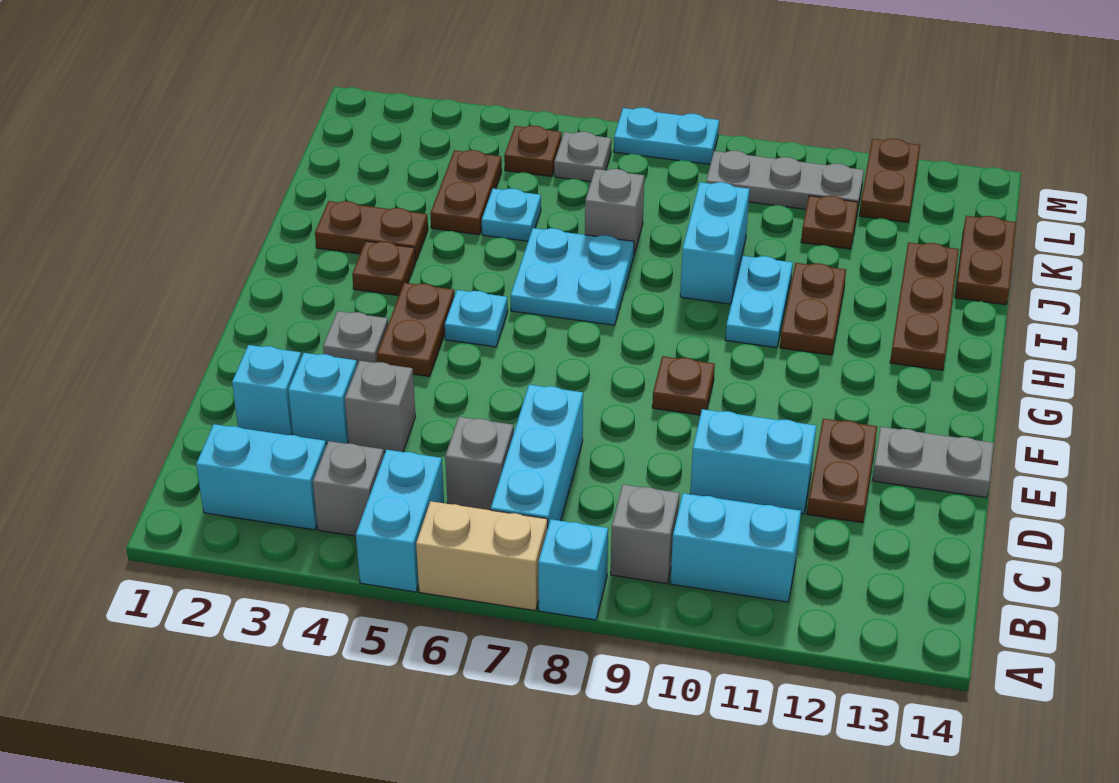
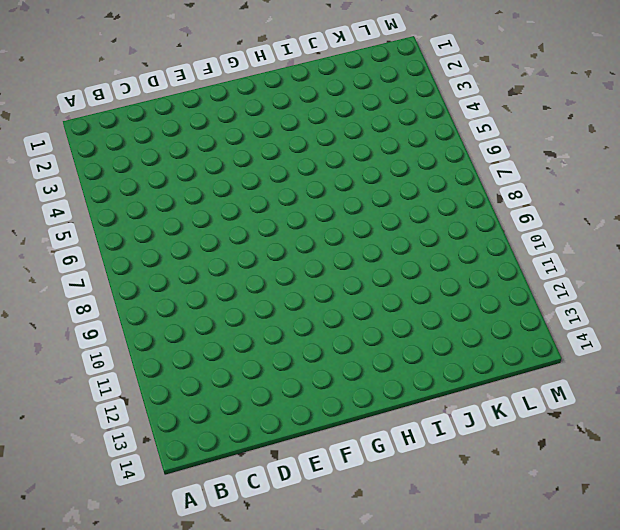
none -> cyan 1x2 brick [356,450,444,592]
none -> tan 1x2 brick [416,501,548,611]
none -> cyan 1x1 brick [538,519,608,620]
none -> cyan 1x2 brick [196,424,326,530]

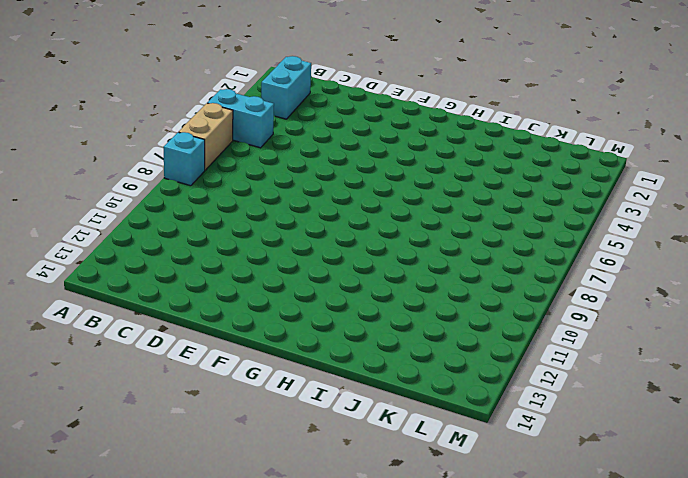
none -> grey 1x1 brick [313,441,384,536]
none -> cyan 1x3 brick [491,385,583,526]
none -> grey 1x1 brick [611,484,680,584]
none -> cyan 1x2 brick [670,493,801,602]

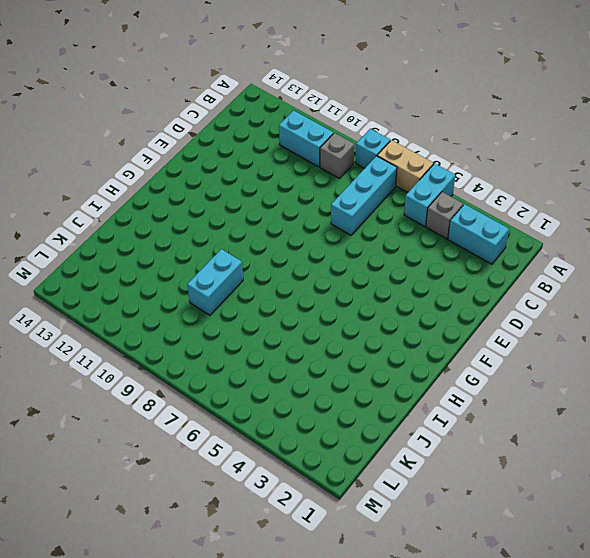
none -> grey 1x1 brick [445,417,514,510]
none -> cyan 1x1 brick [232,345,301,435]
none -> cyan 1x1 brick [288,353,357,444]
none -> grey 1x1 brick [345,361,416,452]

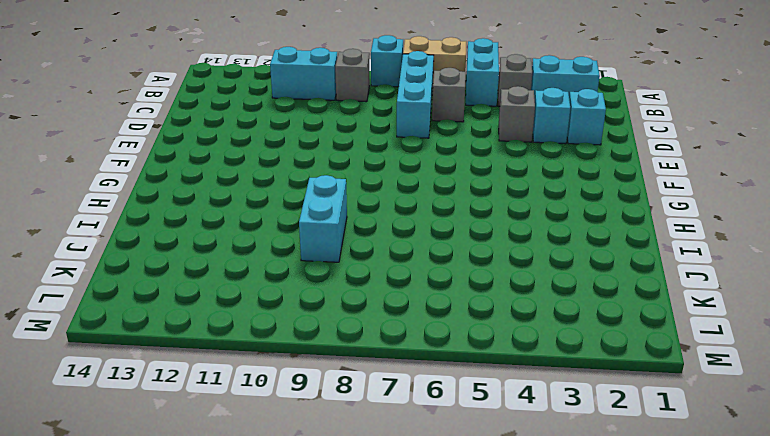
none -> cyan 1x2 brick [690,409,816,514]
none -> brown 1x2 plate [807,419,877,523]
none -> grey 1x2 plate [872,427,994,498]
none -> grey 1x1 plate [323,311,388,365]

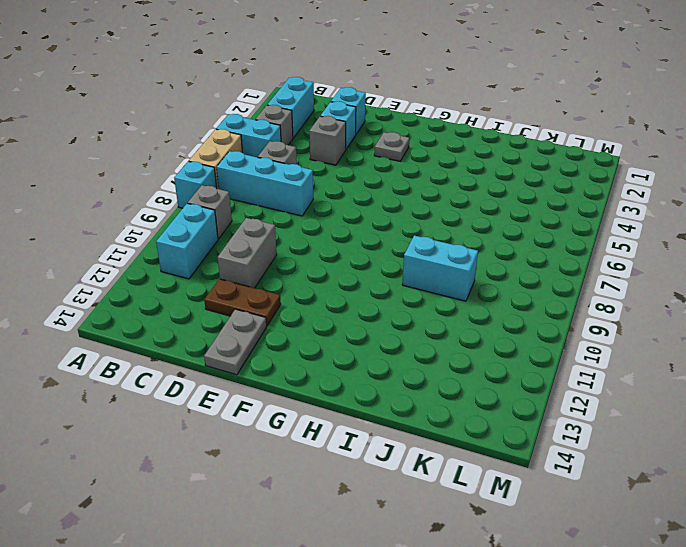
grey 1x2 brick [217,218,277,288] -> cyan 1x2 brick [690,409,816,514]
none -> brown 1x2 plate [377,283,454,377]
none -> brown 1x1 plate [652,356,715,415]
none -> cyan 1x1 plate [445,290,508,347]
none -> brown 1x1 plate [352,241,415,296]

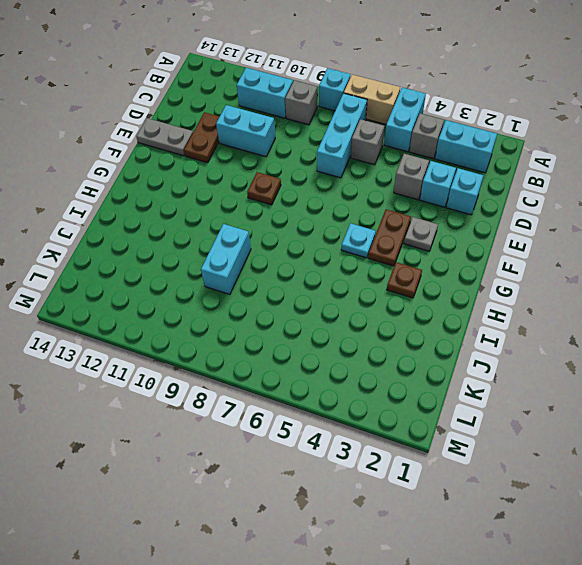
none -> cyan 2x2 plate [510,228,634,325]
none -> cyan 1x2 plate [725,256,793,348]
none -> brown 1x2 plate [780,263,846,355]
none -> brown 1x3 plate [890,242,959,370]

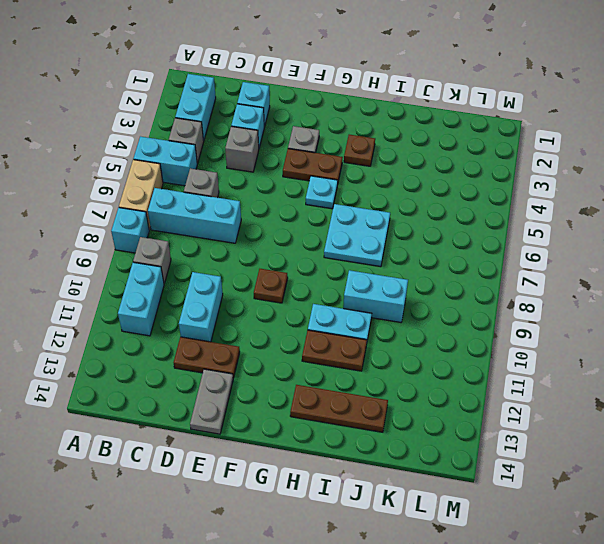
none -> brown 1x2 plate [315,201,428,262]
none -> brown 1x2 plate [430,150,502,235]
none -> cyan 1x1 plate [482,188,541,241]
none -> grey 1x1 brick [585,169,644,254]

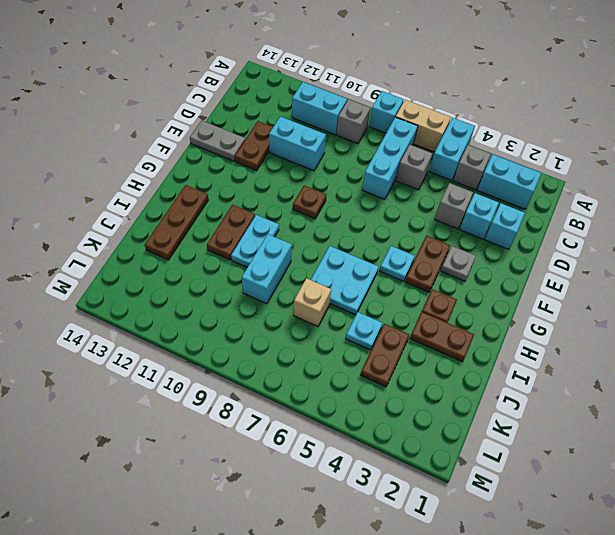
tan 1x1 brick [294,278,331,326] -> grey 1x1 brick [585,169,644,254]
none -> brown 1x2 plate [955,216,1016,305]
none -> brown 1x1 plate [801,196,858,249]
none -> brown 1x1 plate [504,126,562,177]
none -> grey 1x1 plate [554,132,611,182]

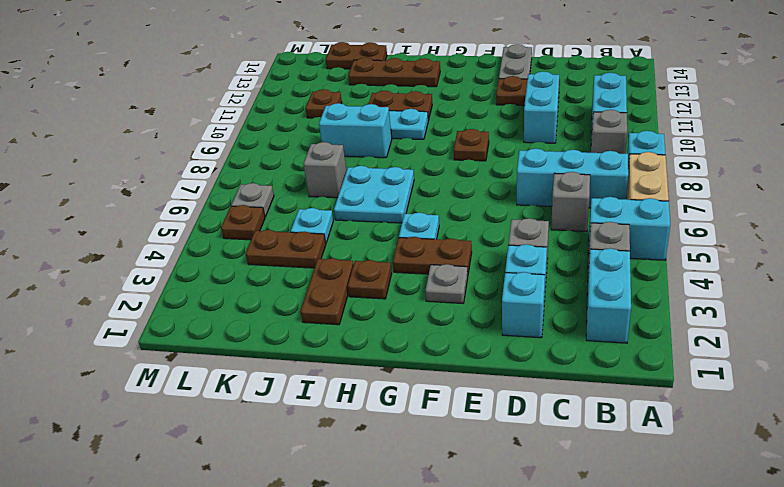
none -> grey 1x3 plate [706,151,864,212]
none -> brown 1x2 plate [859,139,920,222]
none -> cyan 1x2 plate [614,108,719,164]

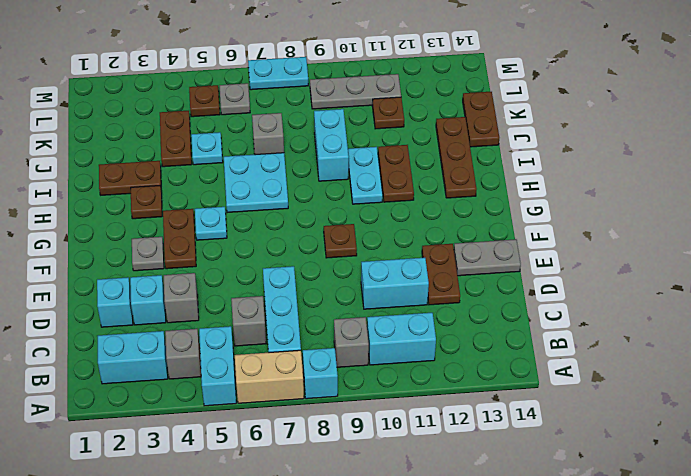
none -> brown 1x2 plate [859,139,920,222]

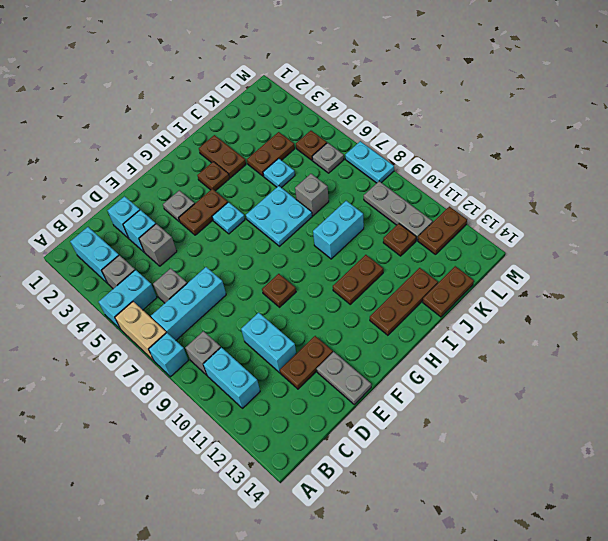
none -> cyan 1x2 plate [725,256,793,348]

